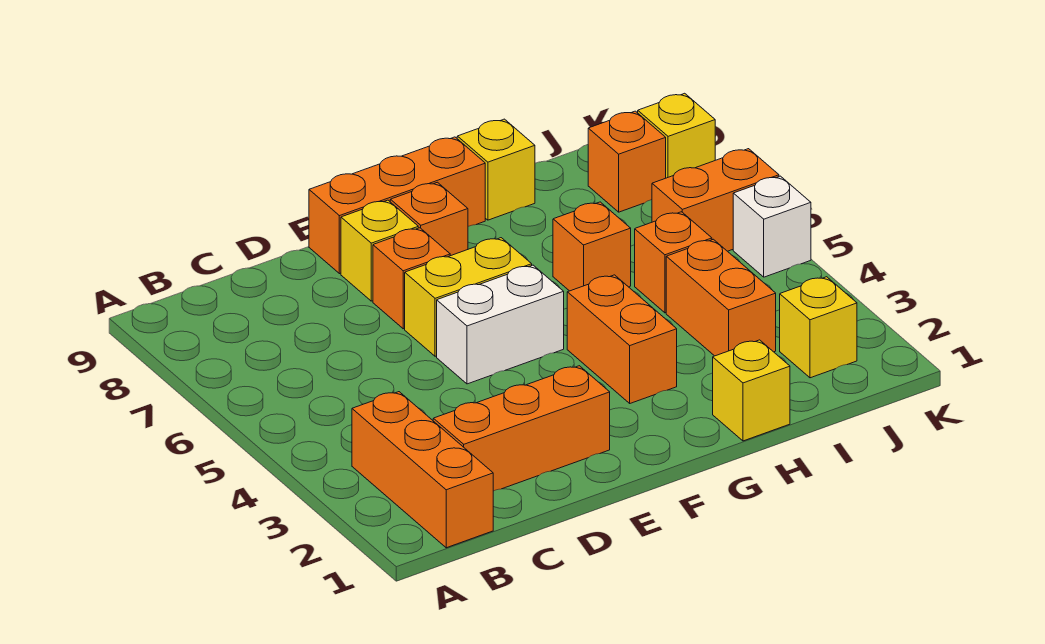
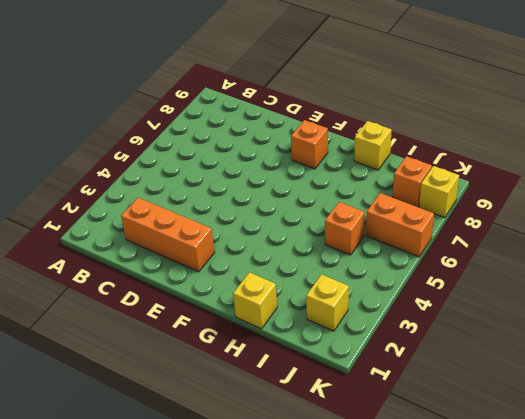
none -> orange 1x3 brick [352,392,493,548]
none -> white 1x2 brick [437,265,564,384]
none -> yellow 1x2 brick [405,238,532,356]

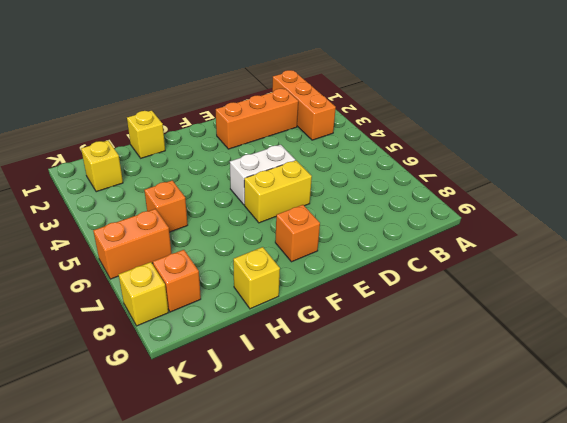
none -> orange 1x1 brick [373,228,450,329]
none -> yellow 1x1 brick [341,200,418,301]
none -> orange 1x3 brick [309,137,485,274]

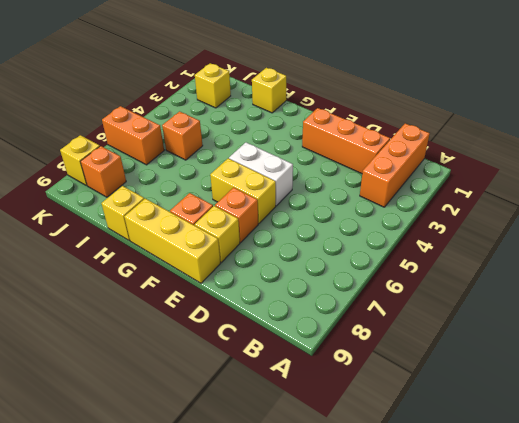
yellow 1x3 brick [124,198,220,283] -> orange 1x3 brick [309,137,485,274]
none -> orange 1x2 brick [567,275,677,403]
none -> orange 1x1 brick [553,202,631,291]
none -> orange 1x2 brick [666,239,776,356]

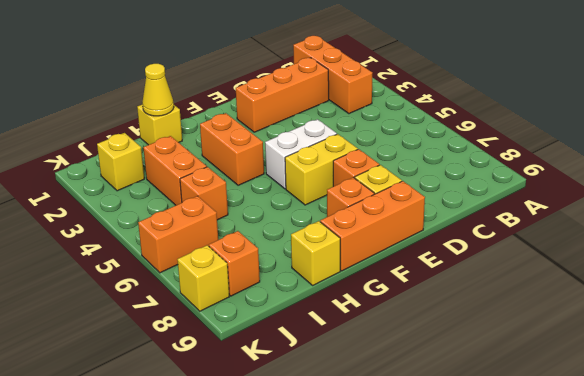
yellow 1x1 cone [142,64,174,116] -> none
none -> orange 1x1 brick [553,202,631,291]
none -> white 1x1 brick [733,176,811,277]

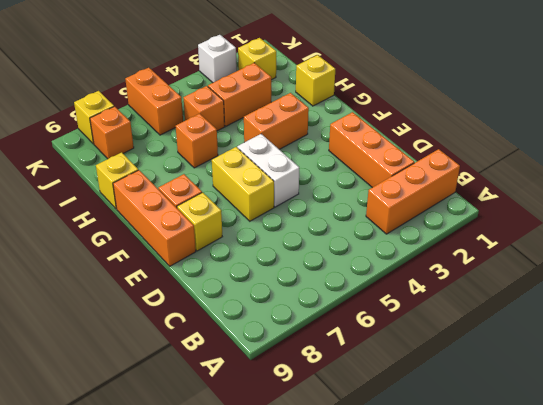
white 1x1 brick [198,35,237,83] -> white 1x1 brick moved to [733,176,811,277]
none -> orange 1x1 brick [373,228,450,329]

